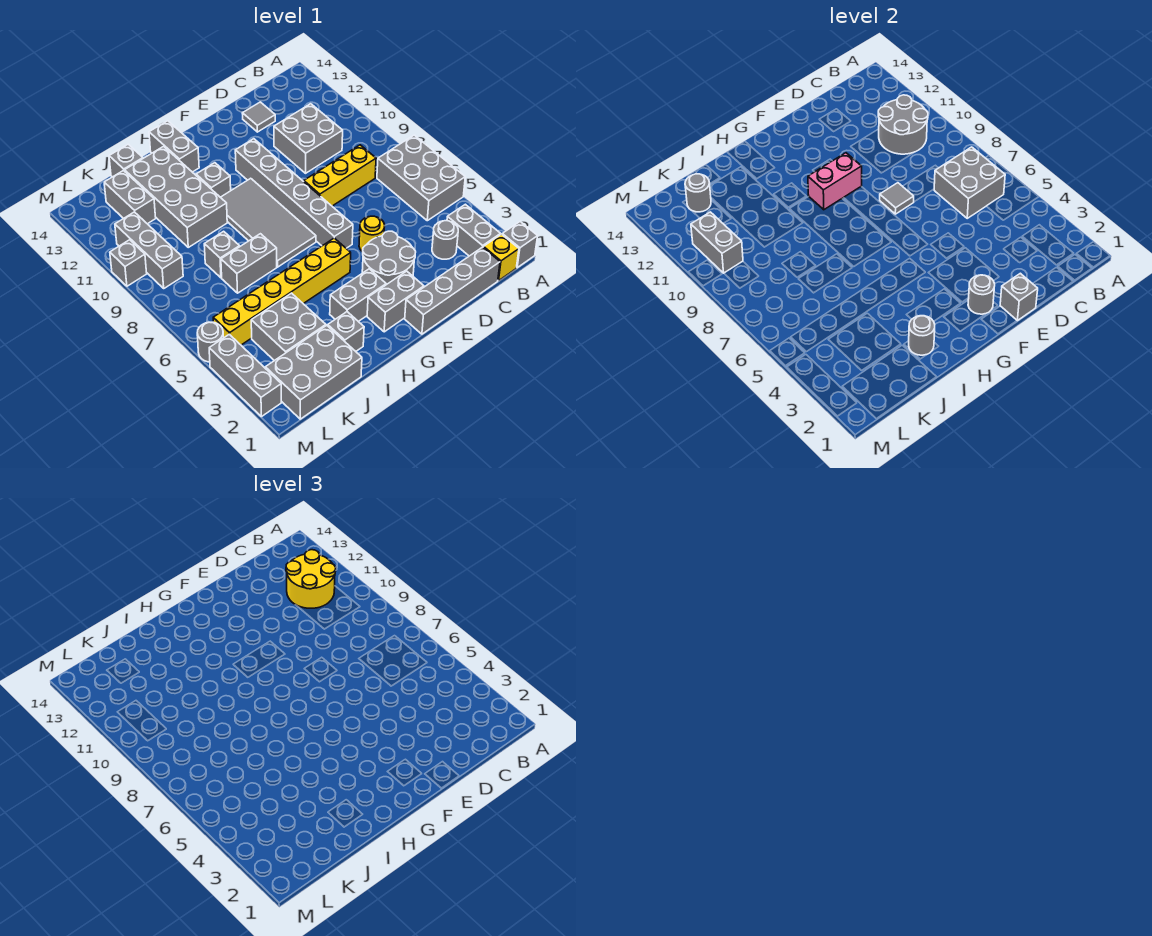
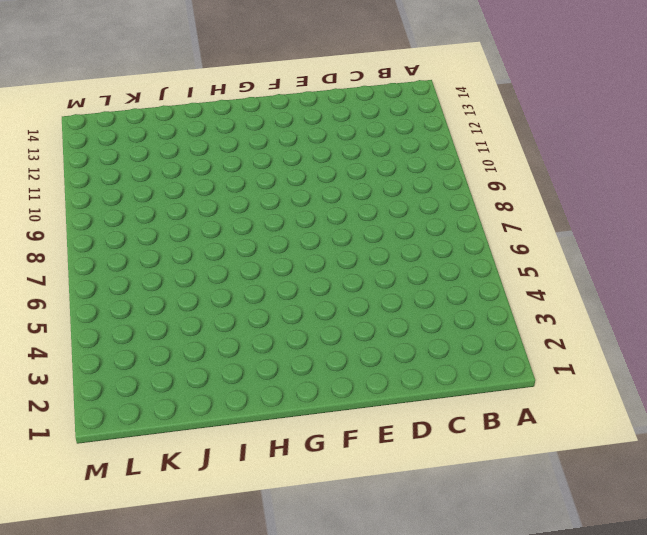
none -> grey 1x1 brick [502,222,538,268]
none -> grey 2x3 brick [377,135,465,221]
none -> yellow 1x1 brick [483,234,519,281]
none -> grey 1x2 brick [447,204,501,256]

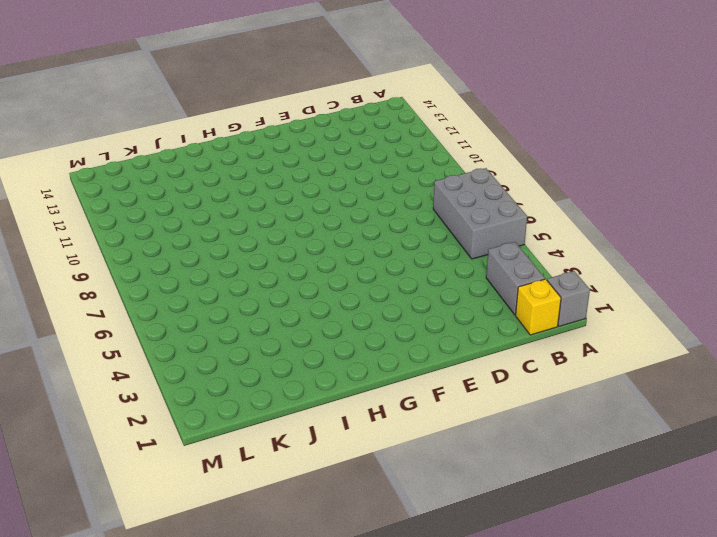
none -> grey 1x4 brick [405,247,500,334]
none -> grey 1x1 round brick [432,221,458,259]
none -> yellow 1x3 brick [304,145,376,206]
none -> grey 2x2 brick [274,104,343,173]

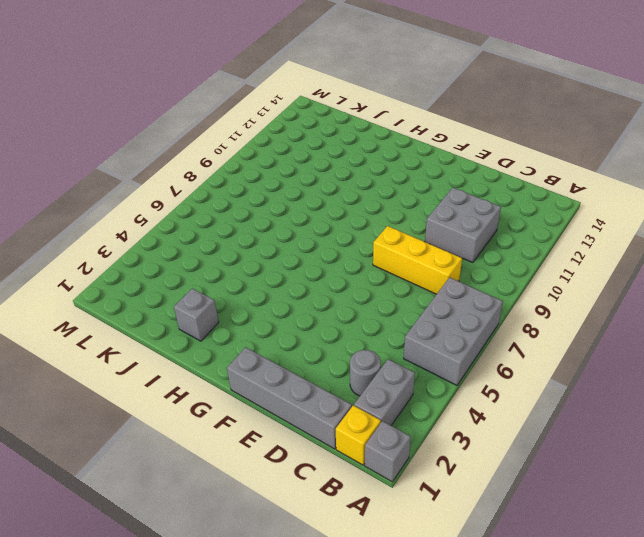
none -> grey 1x1 tile [242,102,275,132]
none -> grey 2x2 round brick [362,231,416,285]
none -> yellow 1x1 round brick [359,216,385,252]
none -> grey 1x2 brick [367,271,424,332]

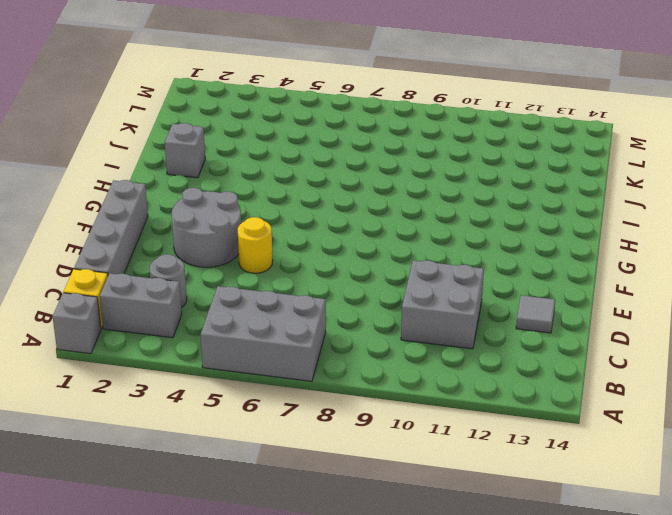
none -> yellow 1x3 brick [304,145,376,206]
none -> grey 1x2 brick [367,271,424,332]
none -> grey 1x6 brick [235,139,353,248]
none -> grey 1x2 brick [330,269,386,322]

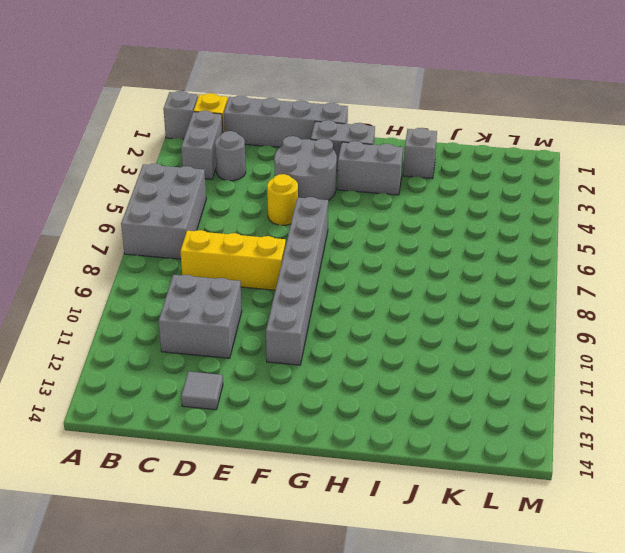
none -> yellow 1x6 brick [213,238,351,345]
none -> grey 2x4 tile [221,178,316,267]
none -> grey 1x1 brick [196,163,231,197]
none -> grey 1x2 brick [149,121,199,172]

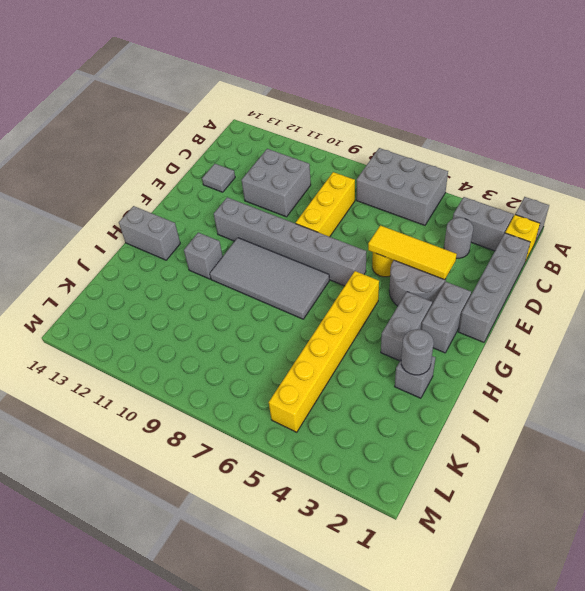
yellow 1x3 tile [368,225,457,280] -> none
none -> grey 1x2 brick [221,234,277,293]
none -> grey 2x4 brick [125,147,227,247]
none -> grey 2x3 brick [265,325,362,419]
none -> grey 2x2 brick [251,293,326,361]

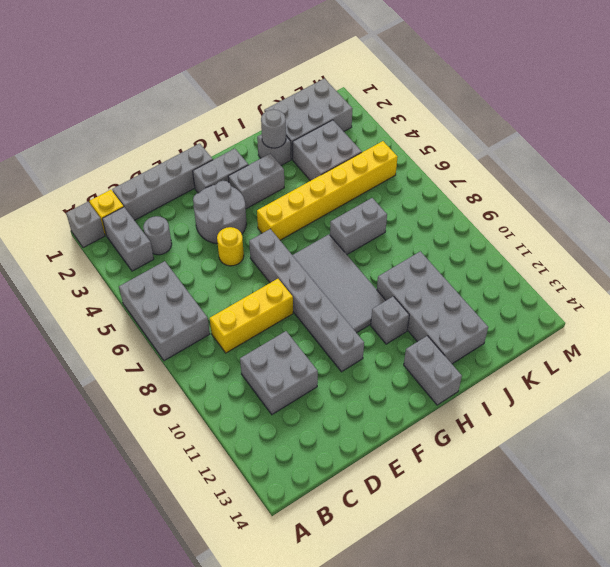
none -> grey 1x1 tile [242,102,275,132]
none -> grey 1x1 brick [204,231,240,278]
none -> grey 1x1 brick [109,144,143,177]
none -> grey 1x2 brick [104,171,156,224]

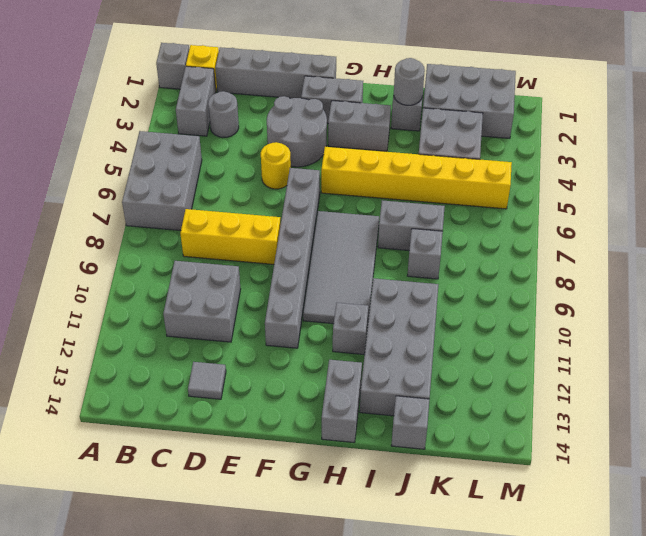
none -> grey 1x2 brick [104,171,156,224]
none -> grey 1x3 brick [115,212,183,288]
none -> grey 1x3 brick [209,334,281,417]
none -> grey 1x1 round brick [197,322,223,362]

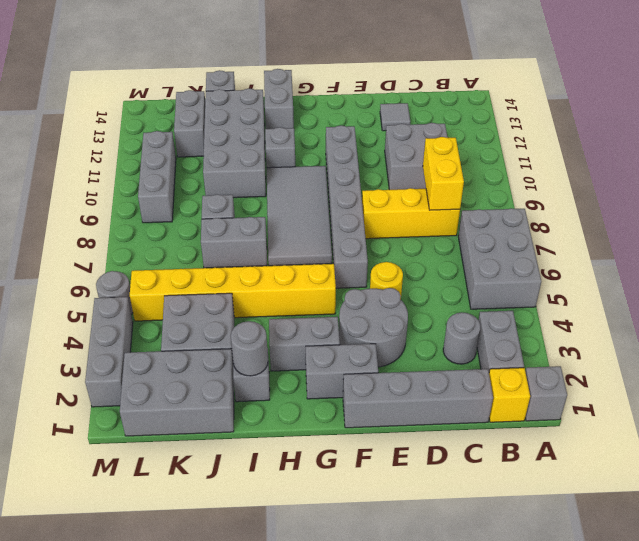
yellow 1x2 brick [423,137,464,210] -> none
none -> grey 1x1 brick [110,240,147,286]
none -> grey 2x2 brick [934,147,1005,218]
none -> grey 2x2 round brick [878,95,928,154]
none -> grey 1x1 brick [1000,273,1038,321]

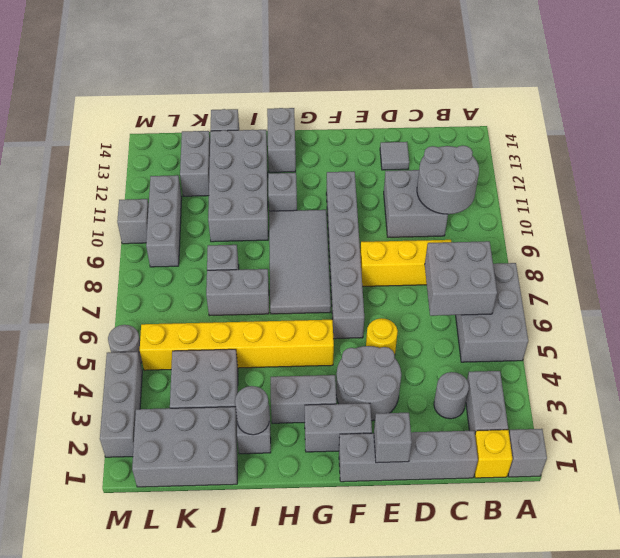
none -> grey 1x1 tile [880,183,914,214]
none -> grey 1x1 round brick [968,275,995,314]
none -> pink 1x2 brick [808,153,862,210]
none -> grey 1x1 round brick [685,174,711,212]

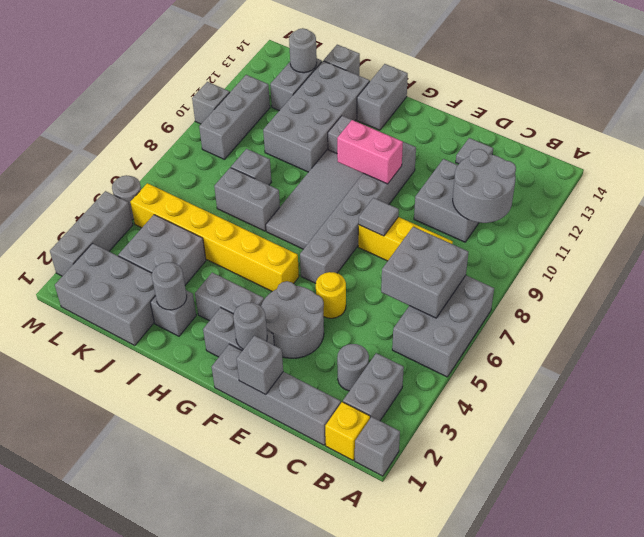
none -> grey 1x2 brick [691,212,743,273]
none -> yellow 2x2 round brick [286,550,336,608]

